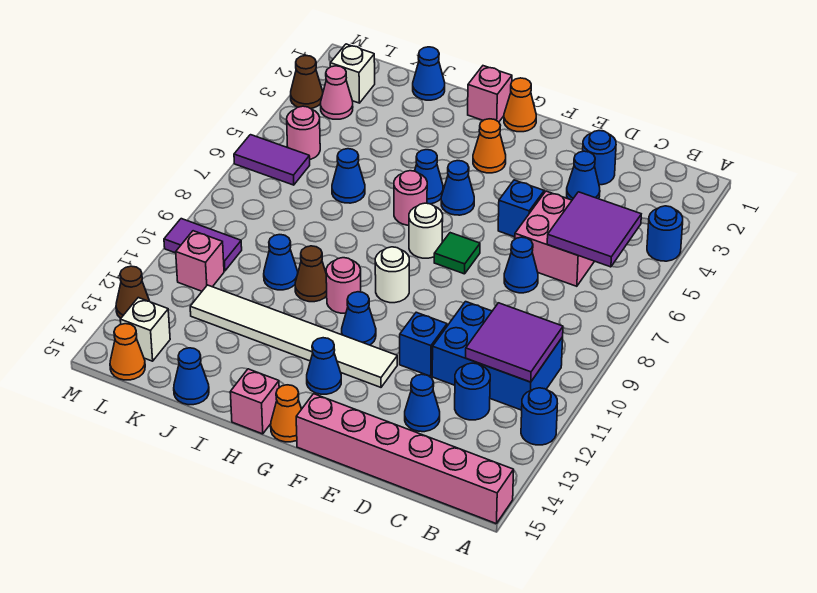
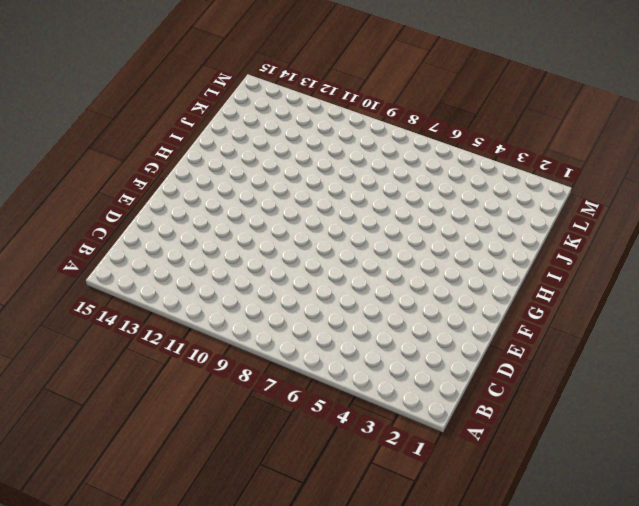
none -> blue 1x1 round brick [647,206,683,261]
none -> blue 1x1 round brick [521,388,558,445]
none -> pink 1x6 brick [296,394,514,524]
none -> blue 2x3 brick [432,302,563,410]

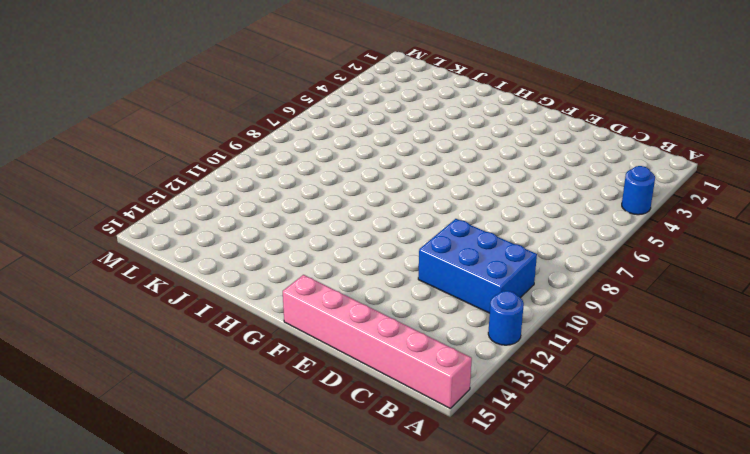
none -> pink 2x2 brick [515,191,594,286]
none -> blue 1x1 round brick [455,363,490,420]
none -> blue 1x1 round brick [583,131,616,185]
none -> blue 1x1 cone [567,151,600,200]

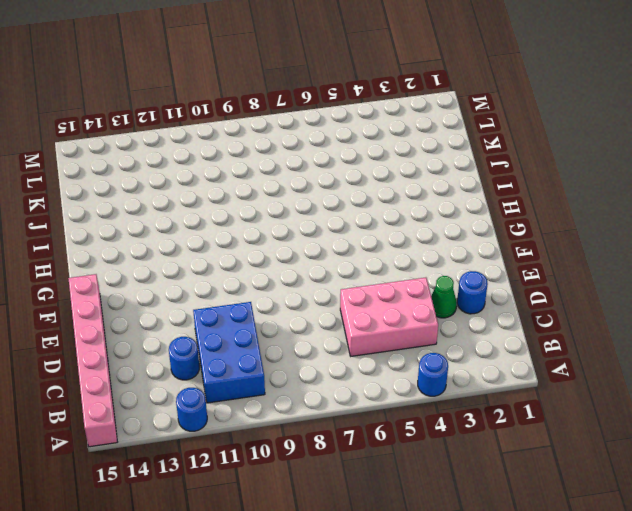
pink 2x3 brick [340,278,438,356] -> pink 2x2 brick [515,191,594,286]
green 1x1 cone [431,276,457,318] -> blue 1x1 cone [567,151,600,200]
none -> blue 1x1 cone [504,237,538,293]
none -> blue 1x1 cone [405,374,440,432]
none -> blue 1x1 brick [498,180,544,237]
none -> blue 1x1 brick [400,312,447,376]

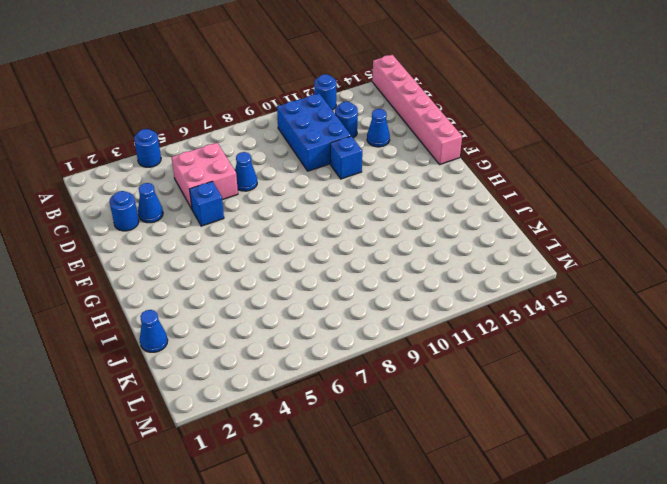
none -> green 1x1 tile [434,233,480,274]
none -> white 1x6 tile [190,285,397,387]
none -> orange 1x1 cone [504,78,536,132]
none -> orange 1x1 cone [473,119,506,173]

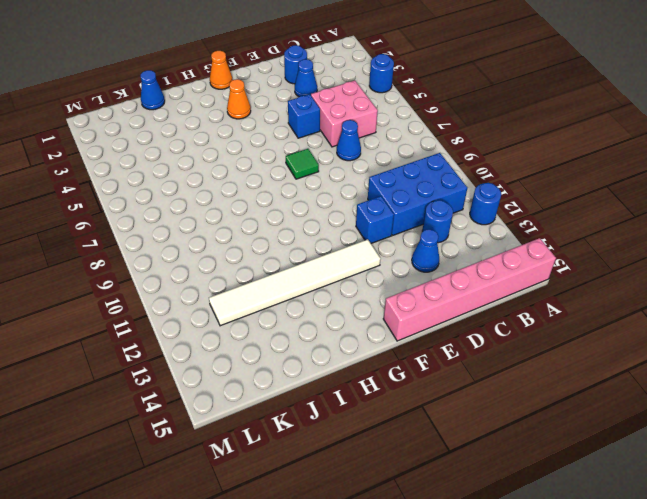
none -> blue 1x1 cone [441,161,474,215]
none -> white 1x1 round brick [409,203,443,258]
none -> white 1x1 round brick [375,247,409,303]
none -> blue 1x1 cone [342,292,376,345]

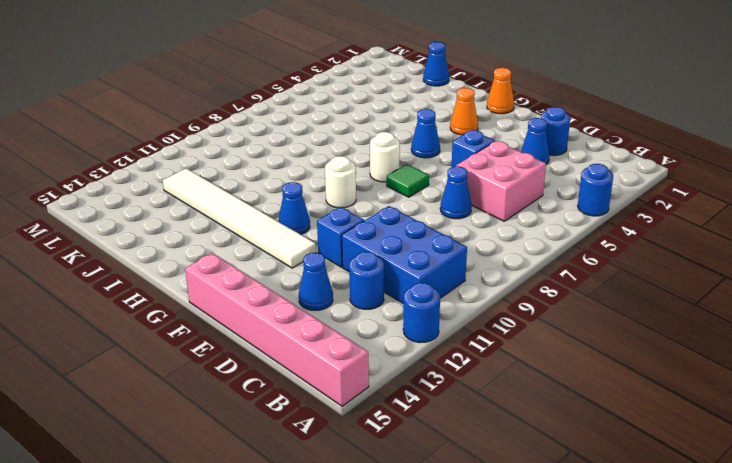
none -> blue 1x1 cone [307,338,341,394]
none -> orange 1x1 cone [271,385,301,442]
none -> pink 1x1 brick [468,66,512,122]
none -> blue 1x1 cone [415,150,443,204]

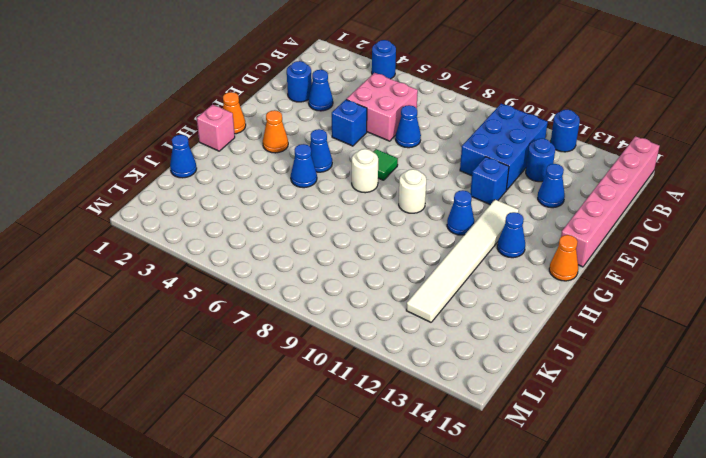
none -> pink 1x1 round brick [394,171,427,225]
none -> pink 1x1 round brick [326,258,361,313]
none -> pink 1x1 brick [230,369,279,434]
none -> brown 1x1 cone [295,246,327,302]

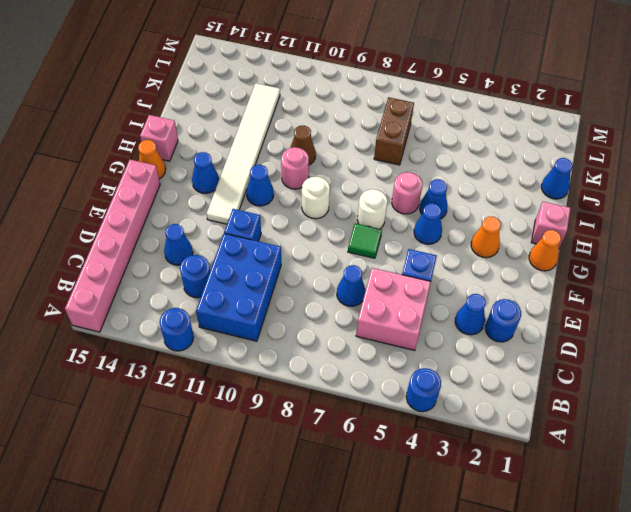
brown 1x2 brick [374,97,414,165] -> none
none -> blue 1x1 cone [332,149,365,203]
none -> blue 1x1 cone [264,235,298,290]
none -> blue 1x1 cone [174,348,209,405]
none -> white 1x1 brick [330,44,375,103]

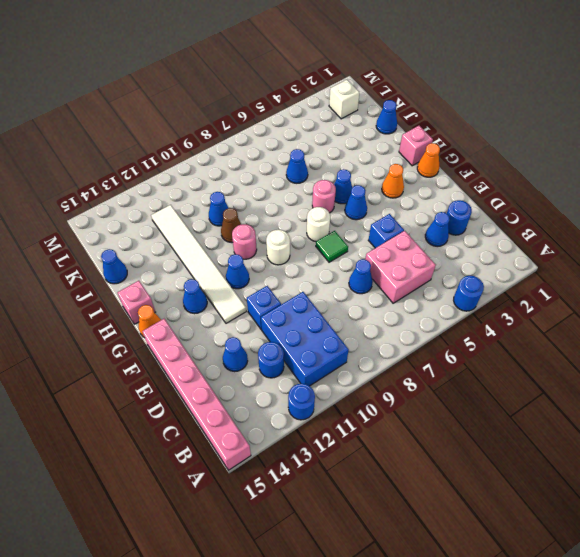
none -> pink 1x1 cone [321,66,353,119]
none -> pink 1x1 round brick [287,106,320,159]
none -> purple 1x2 tile [234,135,310,185]
none -> purple 1x2 tile [164,219,242,271]

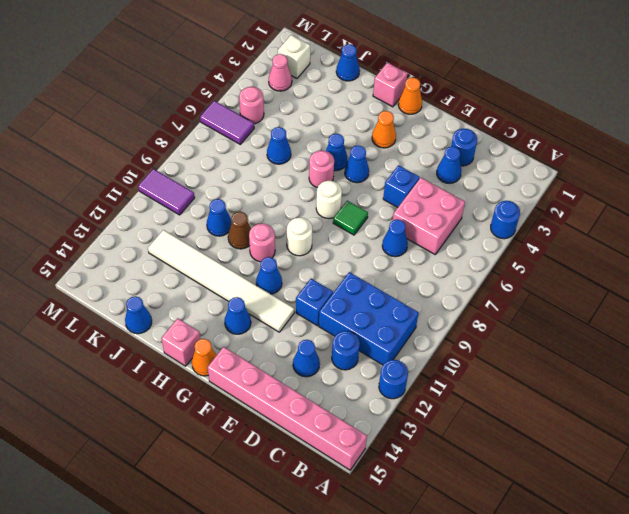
none -> pink 1x1 brick [176,231,224,291]
none -> white 1x1 brick [120,298,170,361]
none -> orange 1x1 cone [110,324,145,380]
none -> brown 1x1 cone [291,56,323,109]

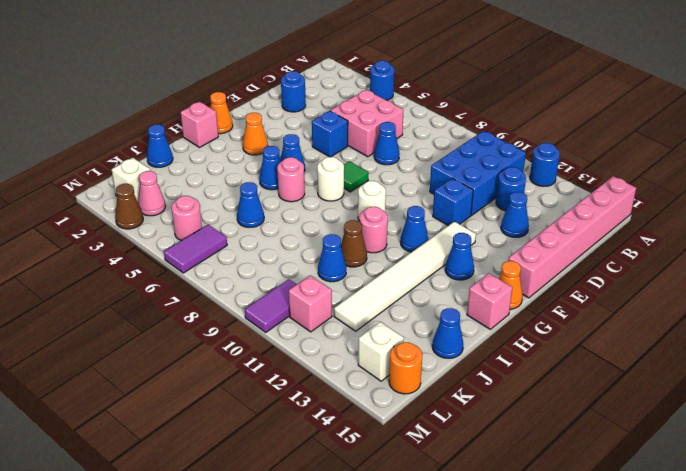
orange 1x1 round brick [389,342,422,394] -> orange 1x1 cone [110,324,145,380]
none -> blue 1x1 cone [567,151,600,200]
none -> brown 1x1 cone [116,266,149,319]
none -> purple 2x2 tile [547,192,641,267]
none -> purple 2x2 tile [466,303,563,382]

